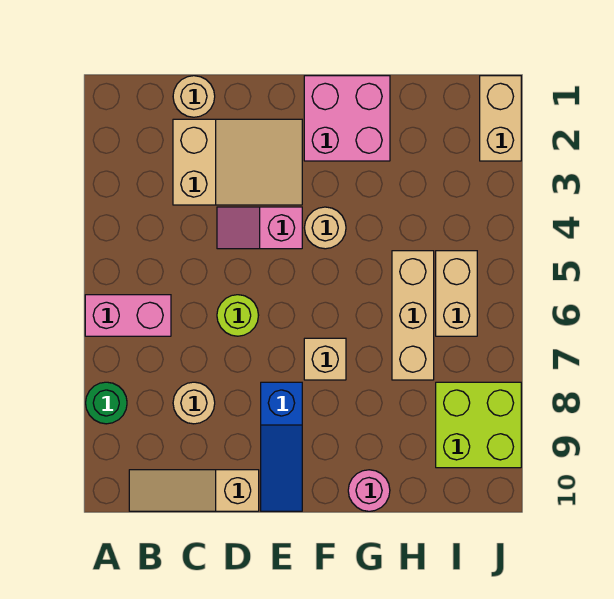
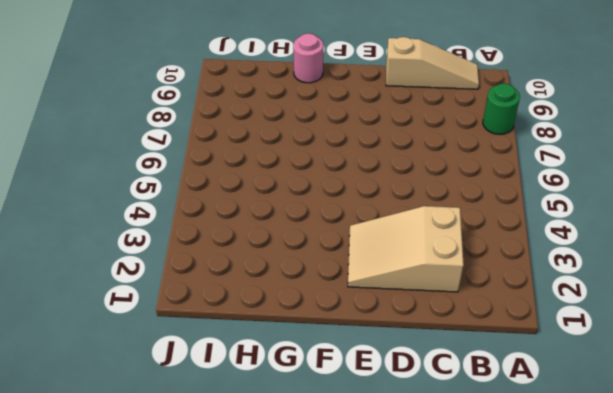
none -> pink 1x2 brick [85,295,171,336]
none -> tan 1x1 round brick [173,76,215,117]
none -> tan 1x1 round brick [173,382,215,424]

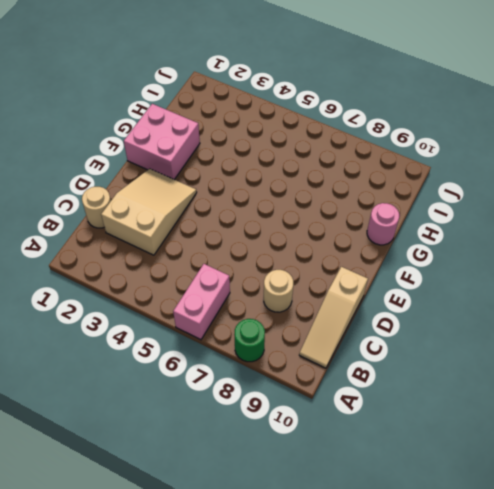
none -> pink 1x2 slope [217,207,302,249]
none -> lime 1x1 round brick [217,295,259,336]
none -> blue 1x3 slope [261,382,302,511]

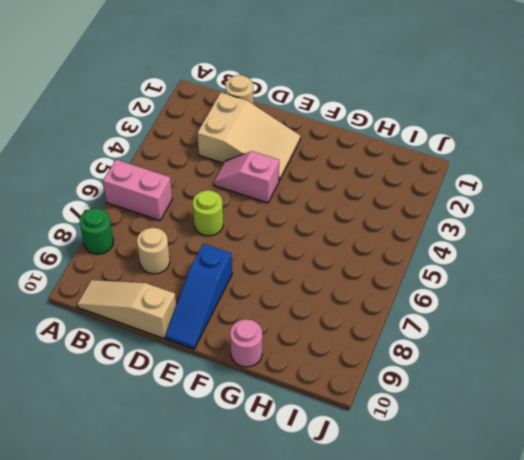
none -> pink 2x2 brick [304,76,390,161]
none -> tan 1x1 round brick [304,207,346,249]
none -> tan 1x1 brick [304,338,346,380]

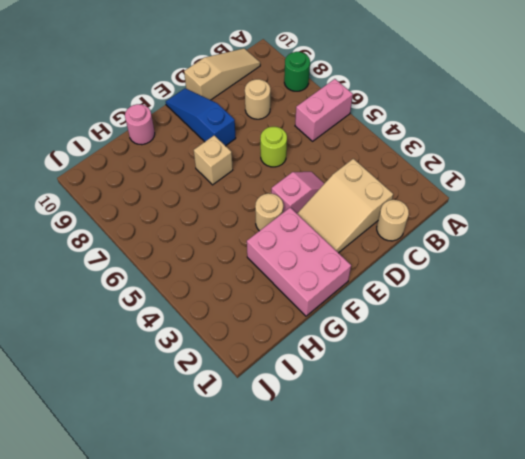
pink 2x3 brick [247,208,351,316] -> pink 2x2 brick [304,76,390,161]
none -> tan 1x3 brick [392,251,434,380]
none -> tan 1x2 brick [436,251,477,336]
none -> lime 2x2 brick [436,382,521,468]

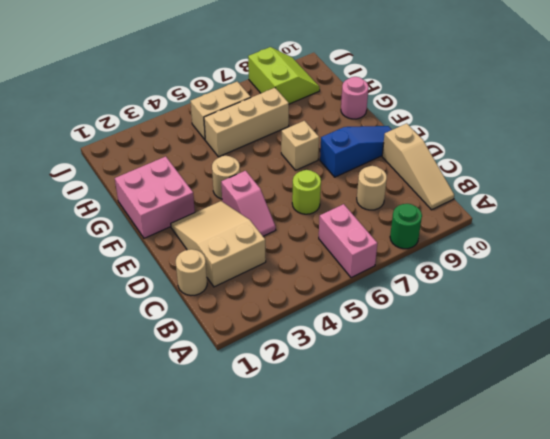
lime 2x2 slope [248,47,320,104] -> lime 2x2 brick [436,382,521,468]
none -> tan 1x2 brick [480,76,521,161]

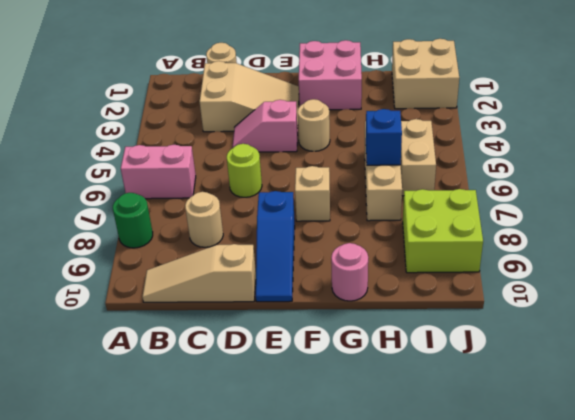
blue 1x1 brick [366,109,402,165] -> none
tan 2x2 brick [392,39,459,109] -> tan 1x2 brick [480,76,521,161]

